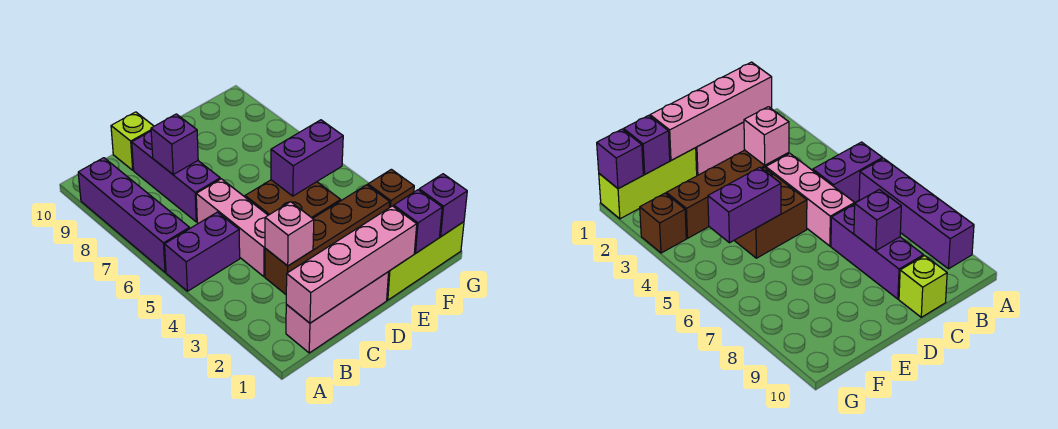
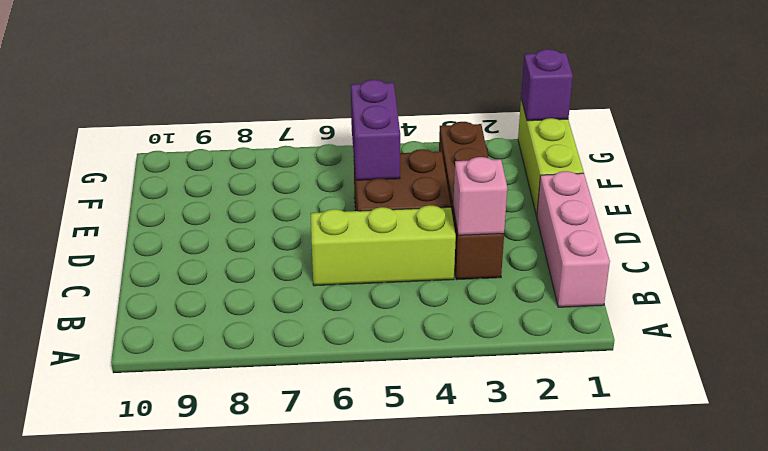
lime 1x3 brick [310,205,456,286] -> pink 1x3 brick [196,179,268,277]
none -> purple 1x2 brick [165,212,240,291]
none -> purple 1x4 brick [78,158,190,272]
none -> purple 1x3 brick [132,131,220,222]

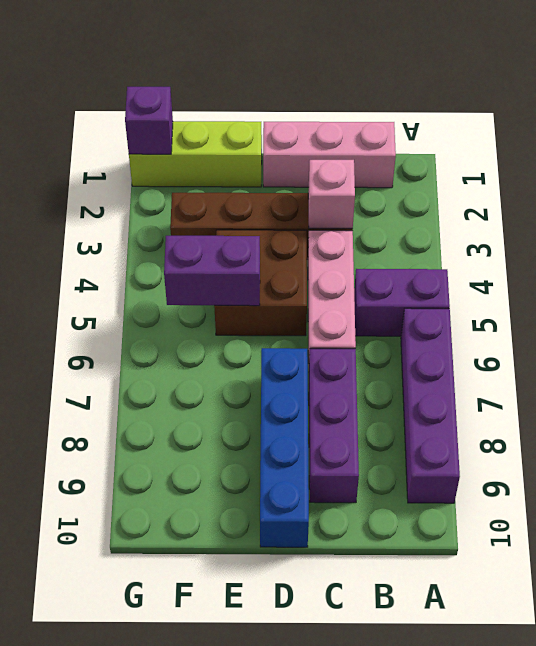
blue 1x4 brick [260,348,309,547] -> none
none -> lime 1x1 brick [111,112,154,170]
none -> brown 1x1 brick [368,169,414,208]
none -> pink 1x4 brick [286,206,417,323]

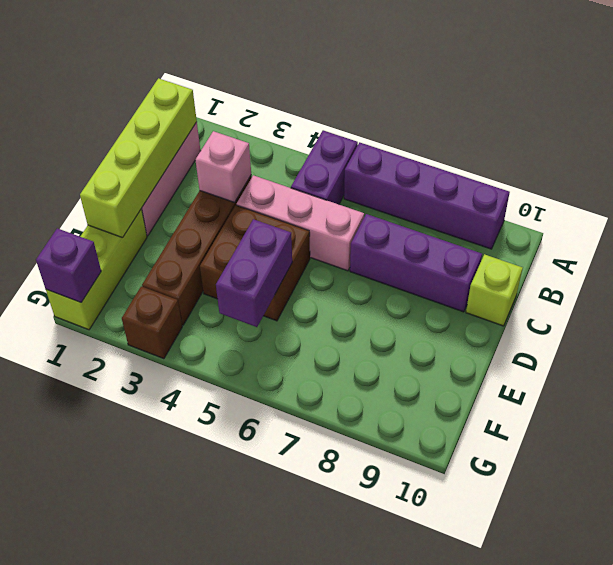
lime 1x4 brick [80,78,197,238] -> pink 1x4 brick [286,206,417,323]
none -> purple 1x1 brick [151,114,198,174]
none -> purple 1x1 brick [394,190,442,254]

